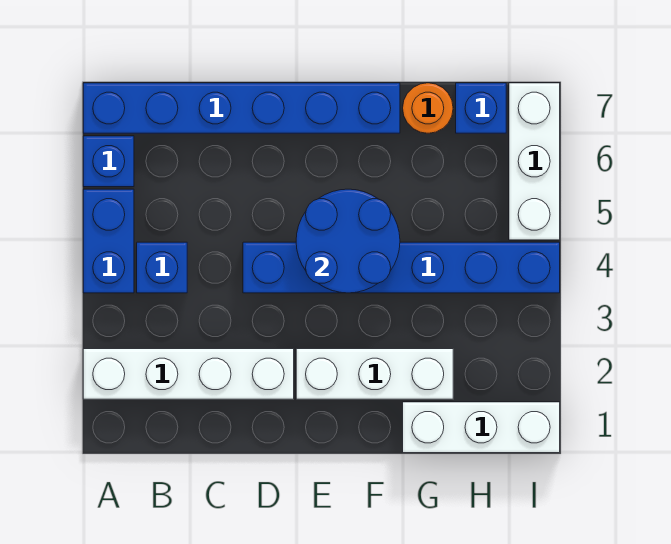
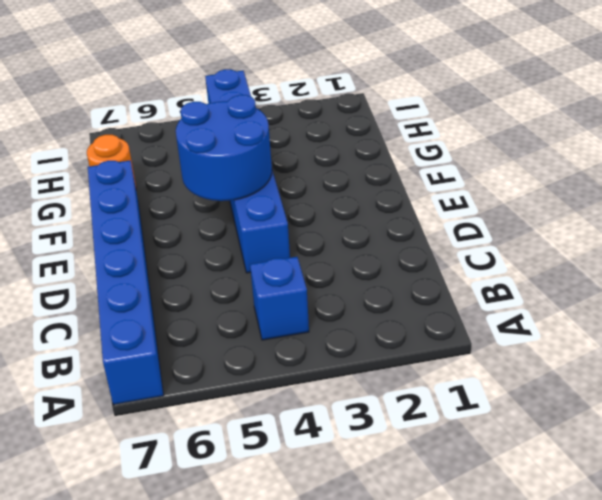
none -> white 1x4 brick [83,349,294,399]
none -> blue 1x2 brick [83,189,134,293]
none -> blue 1x1 brick [83,136,134,187]

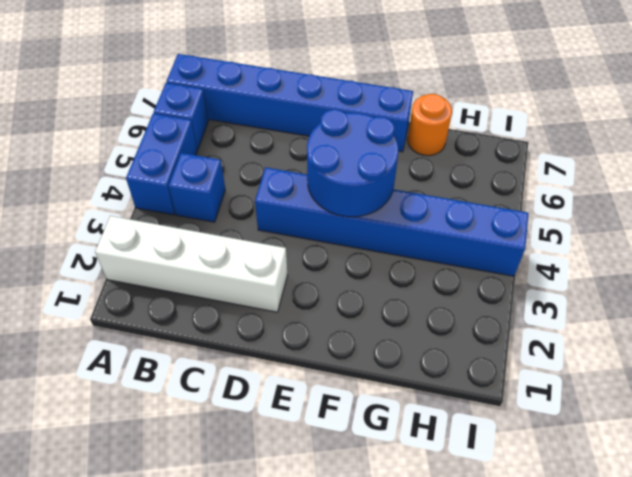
none -> white 1x3 brick [296,349,453,399]
none -> white 1x3 brick [403,402,560,453]
none -> blue 1x1 brick [456,83,506,133]

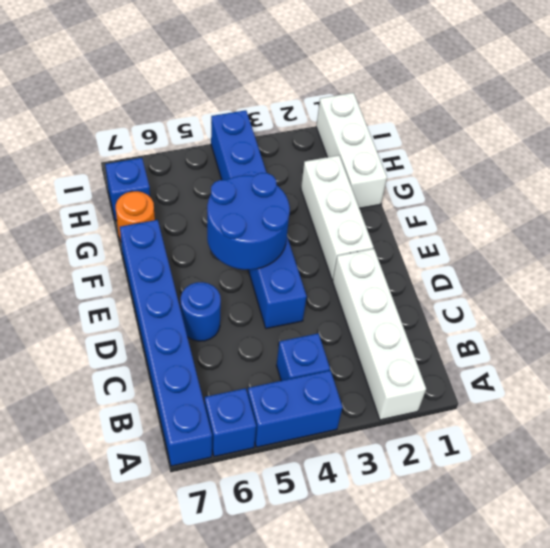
blue 1x1 round brick [181,282,221,341] -> none
none -> white 1x3 brick [509,83,560,240]

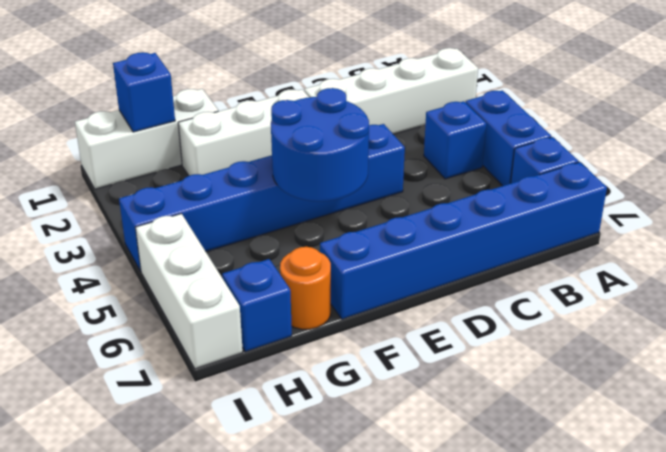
blue 1x1 brick [113,52,175,132] -> none

